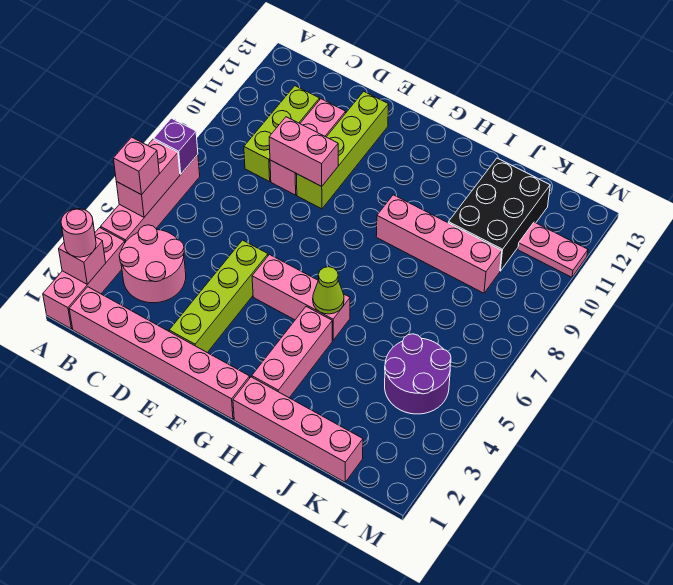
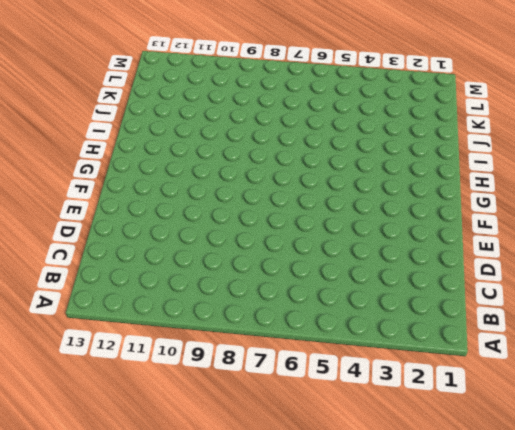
none -> pink 1x3 brick [43,228,125,329]
none -> pink 1x4 brick [101,155,200,242]
none -> pink 1x6 brick [69,287,250,419]

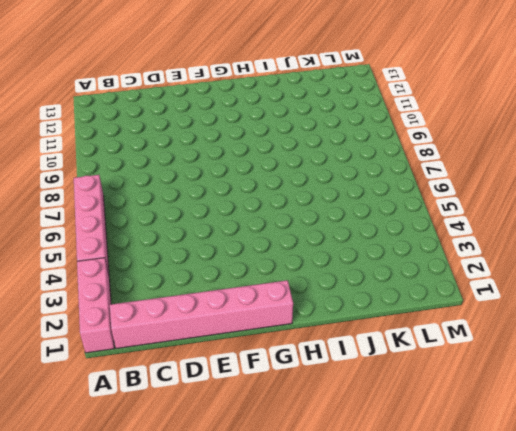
none -> pink 2x2 round brick [119,225,186,303]
none -> lime 1x3 brick [244,86,320,182]
none -> pink 1x3 brick [270,99,346,195]

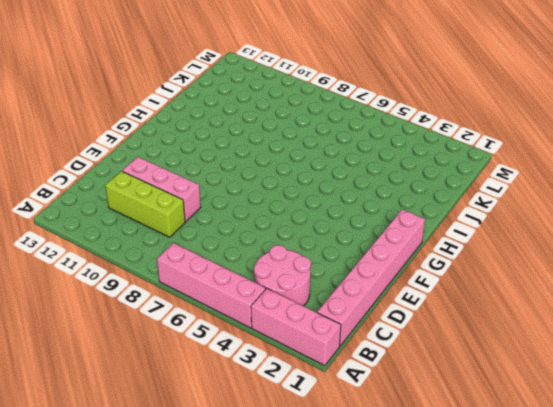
none -> lime 1x4 brick [169,240,268,352]
none -> lime 1x4 brick [296,91,389,209]
none -> pink 1x3 brick [252,255,350,340]

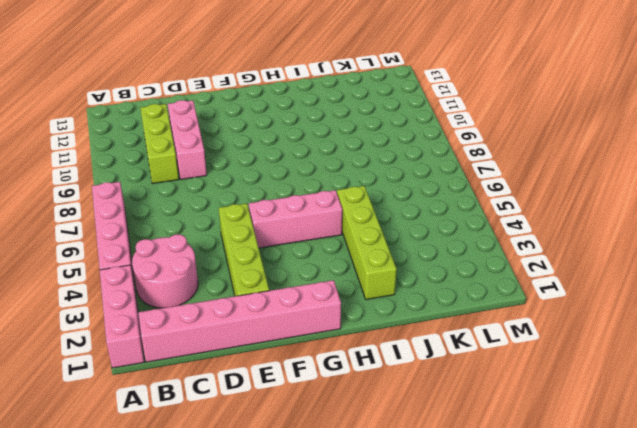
lime 1x4 brick [337,186,397,300] -> lime 1x4 brick moved to [296,91,389,209]
none -> pink 1x4 brick [233,377,363,482]
none -> pink 1x3 brick [252,307,332,398]
none -> pink 1x4 brick [376,195,502,293]

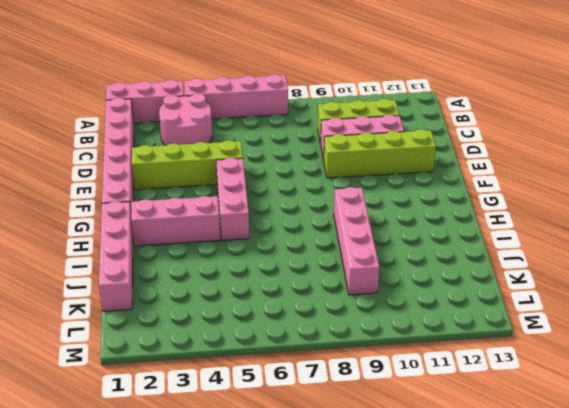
none -> black 2x3 brick [448,158,550,271]
none -> purple 2x2 round brick [385,334,451,414]
none -> pink 1x2 plate [518,222,588,277]

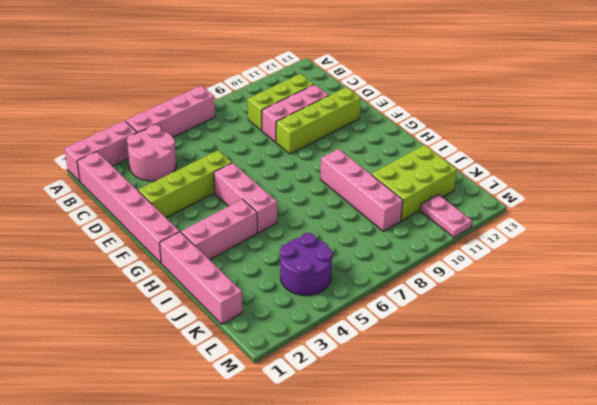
lime 2x3 brick [371,145,457,221] -> black 2x3 brick [448,158,550,271]
none -> pink 1x1 brick [59,237,106,284]
none -> pink 1x2 brick [116,140,180,217]
none -> purple 1x1 brick [154,118,198,174]

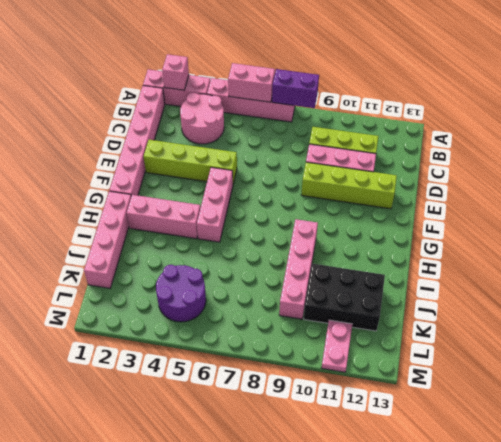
purple 1x2 brick [272,69,319,108] -> purple 1x1 brick [154,118,198,174]
none -> pink 1x2 brick [269,117,338,186]
none -> lime 1x1 cone [313,267,344,314]
none -> pink 1x1 round brick [61,209,96,257]

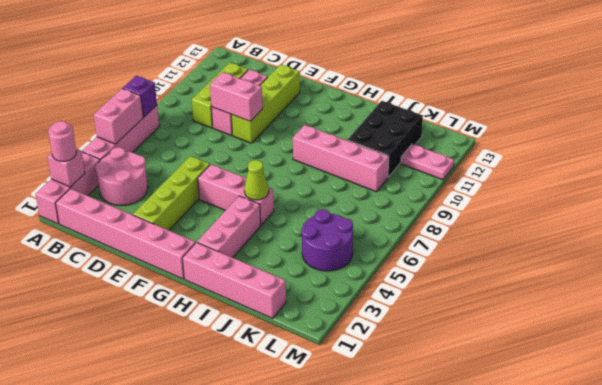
none -> pink 1x1 brick [113,137,159,195]

